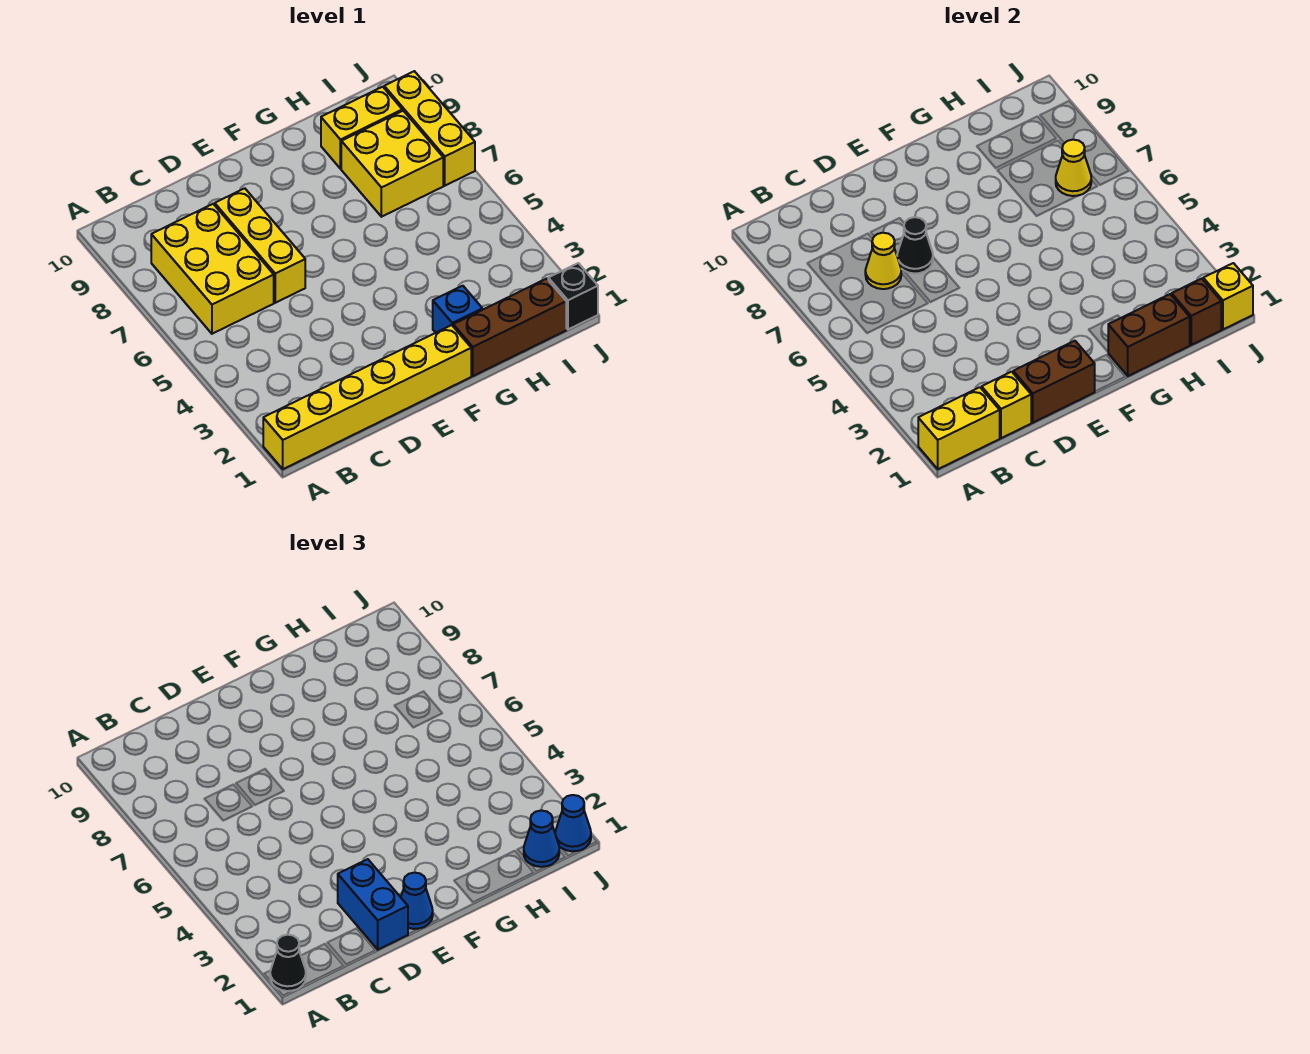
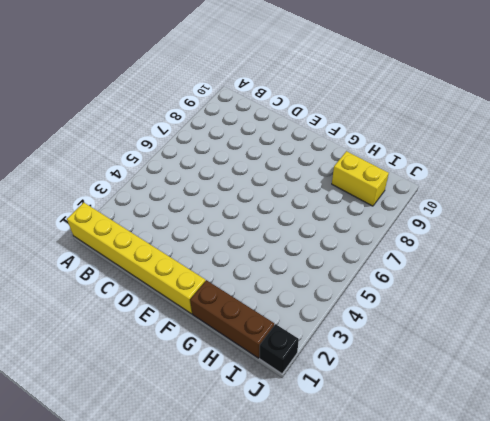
none -> yellow 2x3 brick [151,204,274,334]
none -> yellow 1x3 brick [215,188,305,303]
none -> blue 1x1 brick [433,286,482,333]

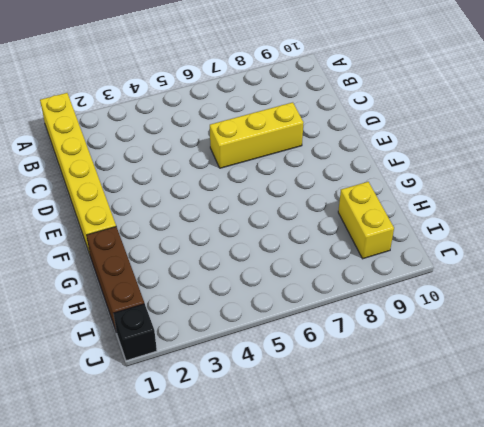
none -> yellow 2x3 brick [151,204,274,334]
none -> blue 1x1 brick [433,286,482,333]
none -> yellow 2x2 brick [341,111,443,217]

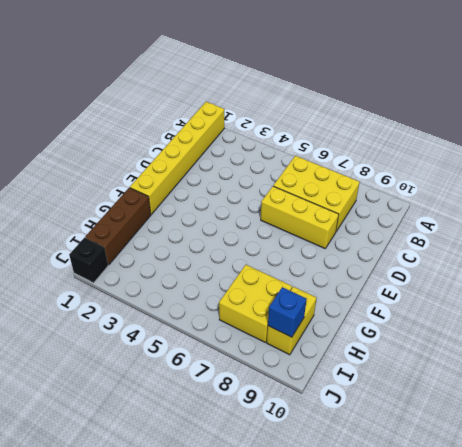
blue 1x1 brick [268,287,307,337] -> blue 1x1 brick moved to [433,286,482,333]
none -> yellow 1x3 brick [384,71,475,186]
none -> yellow 1x2 brick [918,387,1000,469]
none -> yellow 1x1 brick [982,372,1031,438]

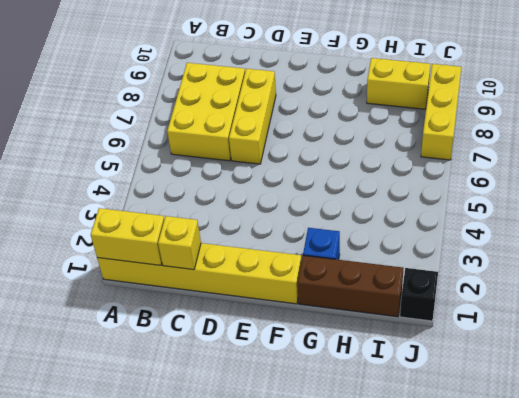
none -> yellow 2x2 brick [341,111,443,217]
none -> yellow 1x1 cone [865,233,901,289]
none -> brown 1x2 brick [1013,341,1095,423]

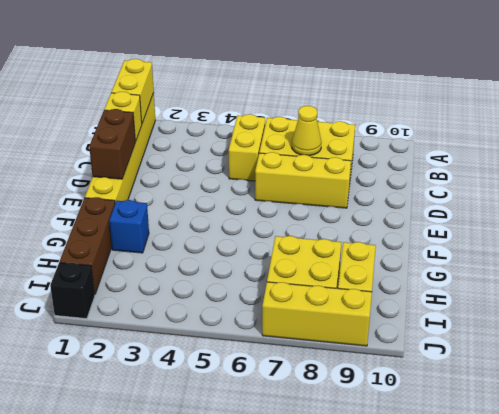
yellow 1x2 brick [229,114,265,181] -> none
none -> black 1x1 cone [897,217,933,274]
none -> brown 1x2 brick [1108,294,1190,376]
none -> brown 1x1 brick [1172,279,1221,345]

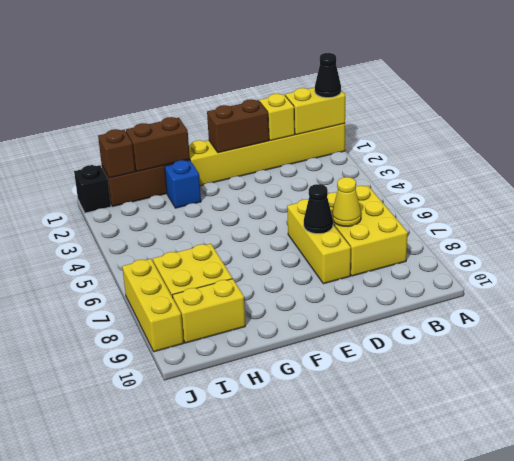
none -> yellow 1x1 cone [1056,139,1091,196]
none -> yellow 1x1 brick [1203,263,1253,329]
none -> blue 1x2 brick [338,859,408,950]

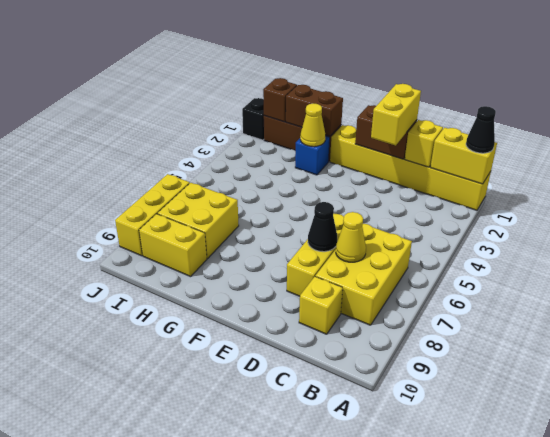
yellow 1x1 brick [299,277,343,334] -> yellow 1x1 brick moved to [1203,263,1253,329]
yellow 1x2 brick [371,84,421,146] -> blue 1x2 brick [338,859,408,950]
yellow 1x1 cone [300,103,325,147] -> yellow 1x1 cone moved to [1056,139,1091,196]
none -> blue 1x1 cone [401,873,433,929]
none -> blue 1x1 cone [524,810,559,867]
none -> blue 1x1 cone [555,795,591,851]

